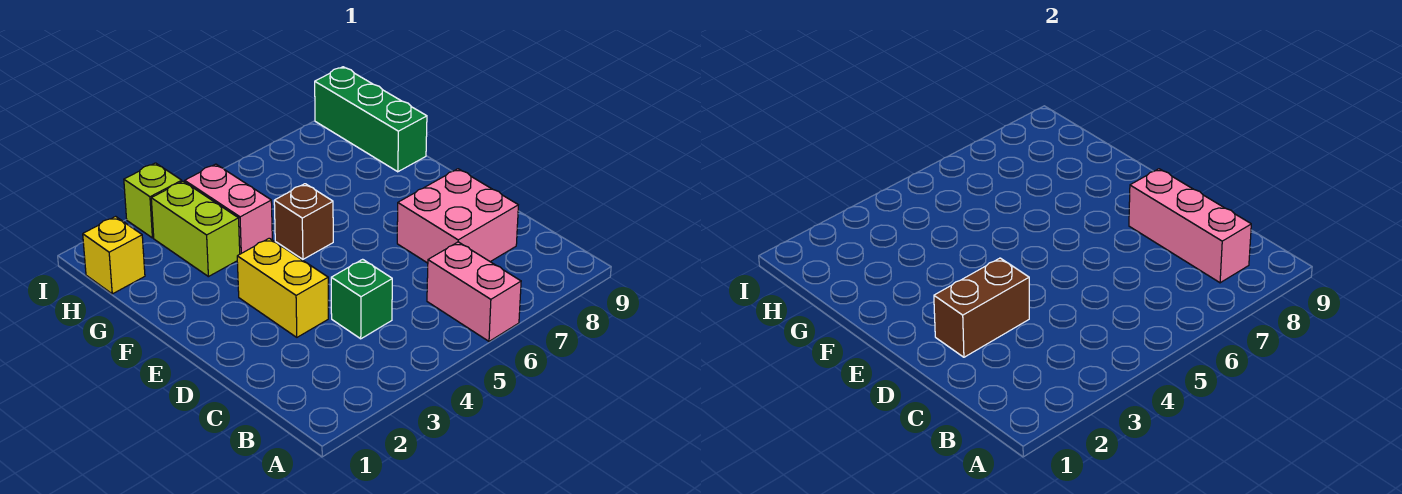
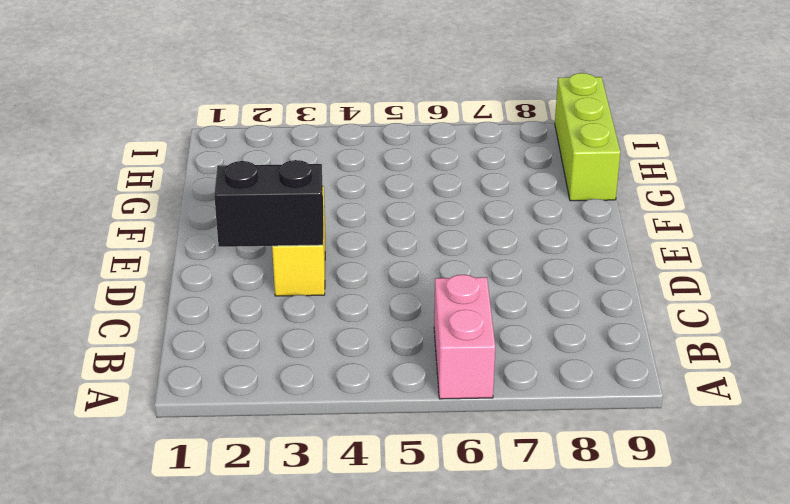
black 1x2 brick [214,160,323,247] -> brown 1x2 brick [934,258,1029,357]
lime 1x3 brick [555,73,620,201] -> green 1x3 brick [315,67,427,172]
none -> green 1x1 brick [331,259,392,339]
none -> pink 2x2 brick [397,169,518,263]
none -> brown 1x1 brick [274,184,333,259]

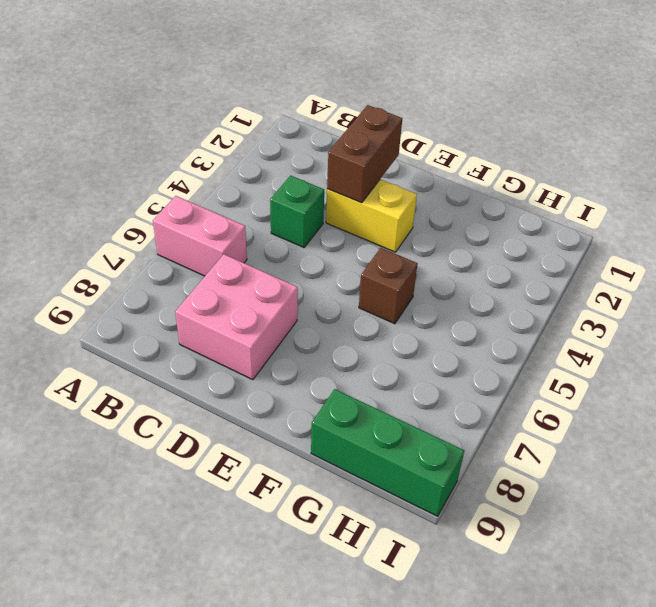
none -> lime 1x2 brick [151,181,240,277]
none -> pink 1x2 brick [185,164,272,254]
none -> yellow 1x1 brick [83,216,145,294]

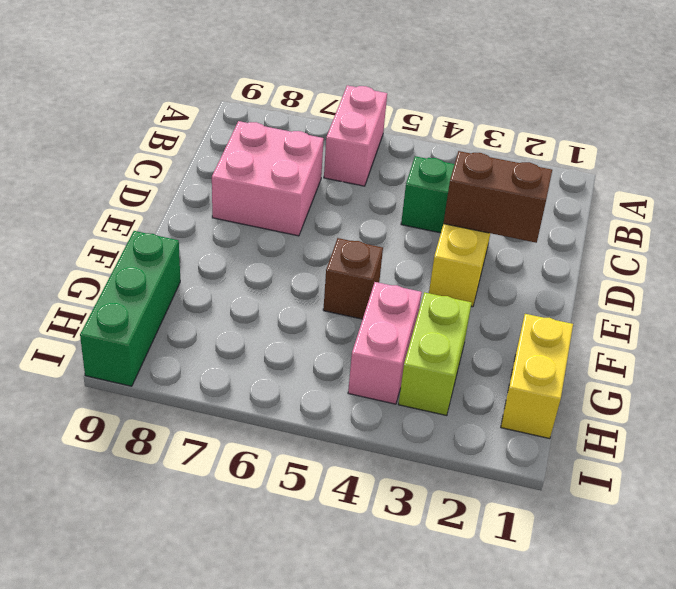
yellow 1x2 brick [501,314,573,439] -> yellow 1x1 brick [83,216,145,294]
none -> lime 1x1 brick [124,163,182,238]
none -> pink 1x3 brick [1129,169,1251,283]

